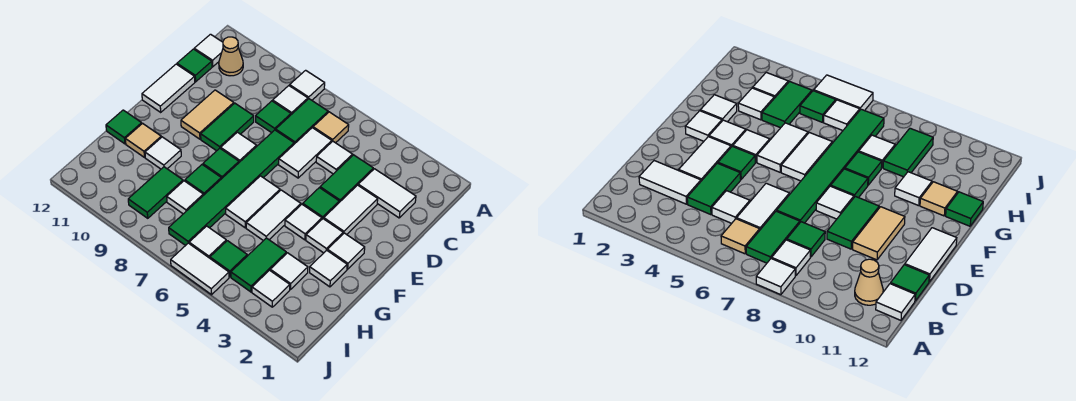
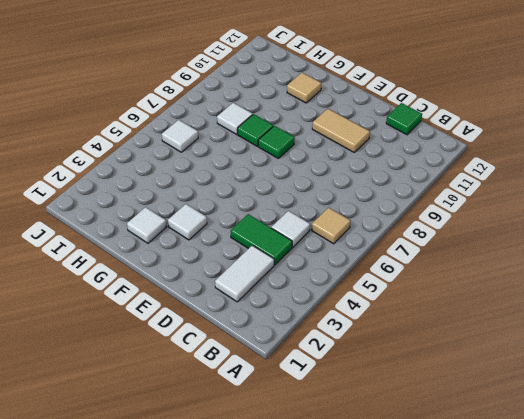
none -> white 1x1 tile [290,70,325,100]
none -> green 1x2 tile [276,99,328,144]
none -> white 1x1 tile [273,86,308,115]
none -> tan 1x1 cone [219,37,243,76]

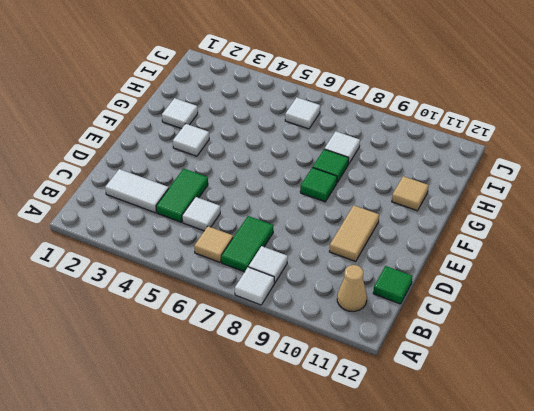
none -> white 1x1 tile [194,34,223,67]
none -> white 1x2 tile [279,128,332,178]
none -> green 1x1 tile [256,101,291,133]
none -> white 1x2 tile [324,185,378,235]

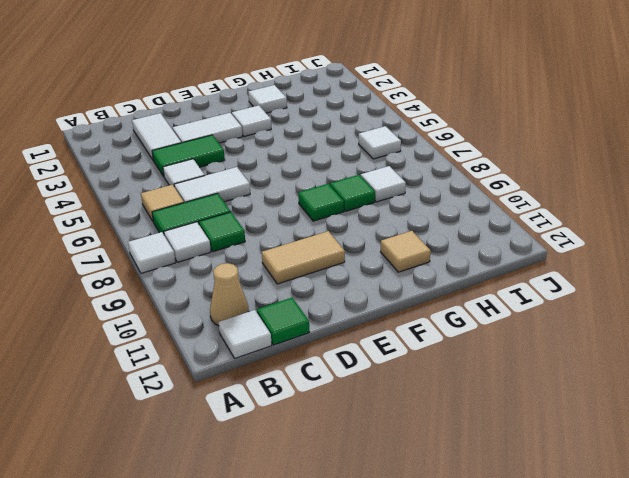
none -> green 1x6 tile [169,130,294,246]
none -> green 1x2 tile [201,103,254,151]
none -> white 1x2 tile [142,64,195,112]
none -> green 1x1 tile [303,188,339,219]

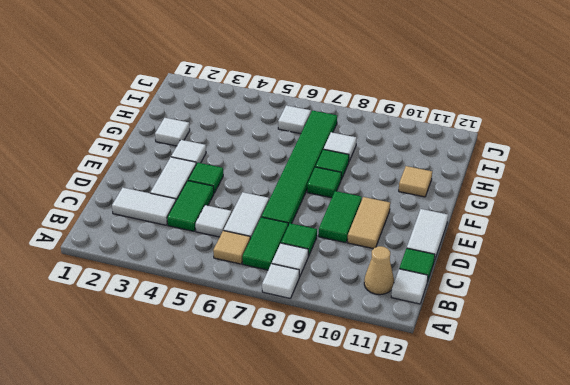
none -> white 1x1 tile [221,132,257,162]
none -> white 1x1 tile [327,233,365,269]
none -> white 1x1 tile [285,204,322,240]
none -> white 1x2 tile [246,190,301,241]

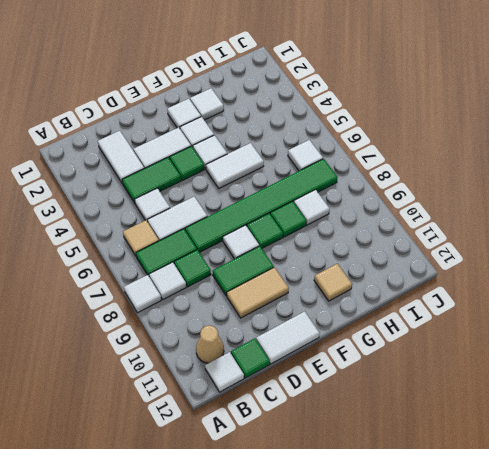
none -> white 1x2 tile [226,176,280,228]
none -> white 1x1 tile [145,137,181,169]
none -> green 1x1 tile [106,110,142,144]
none -> white 1x1 tile [270,253,308,289]

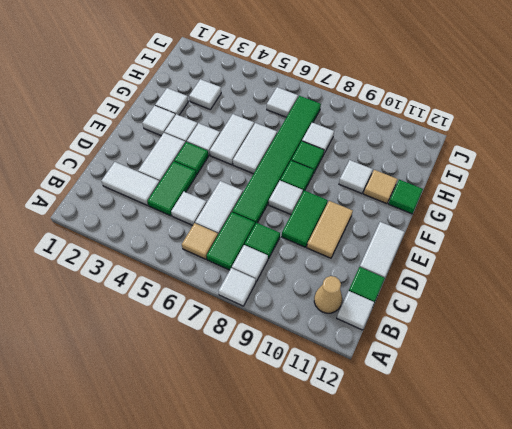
none -> green 1x2 tile [231,238,286,292]
none -> green 1x2 tile [128,167,183,218]
none -> white 1x1 tile [252,270,290,307]
none -> green 1x1 tile [210,241,247,277]

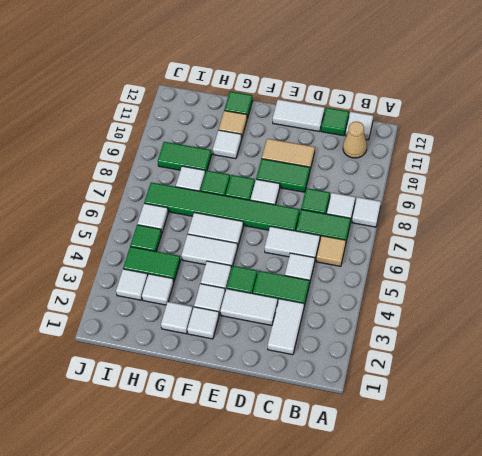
none -> white 1x2 tile [171,243,229,295]

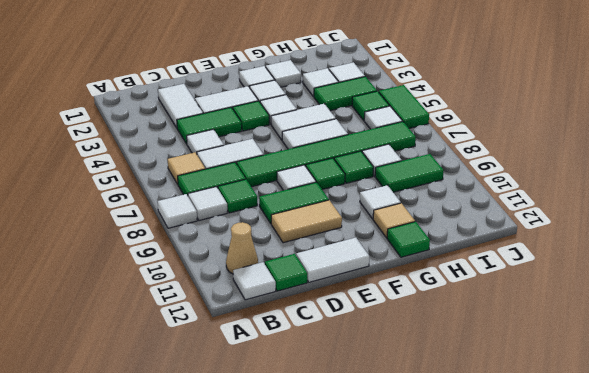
green 1x2 tile [379,85,429,128] -> white 1x2 tile [171,243,229,295]

